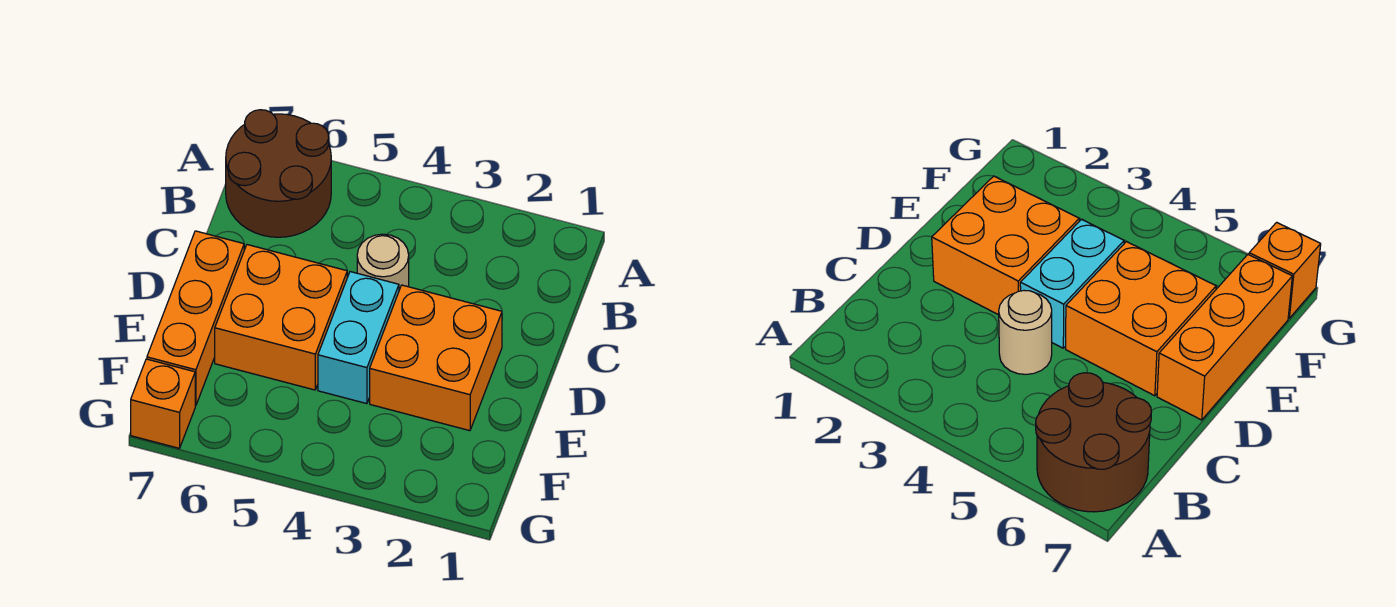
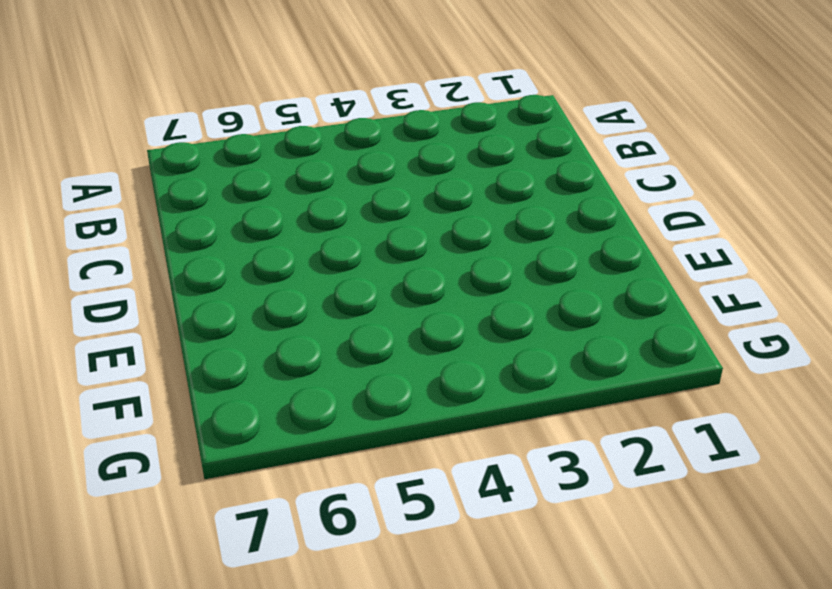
none -> brown 2x2 round brick [226,110,331,237]
none -> tan 1x1 round brick [357,234,409,290]

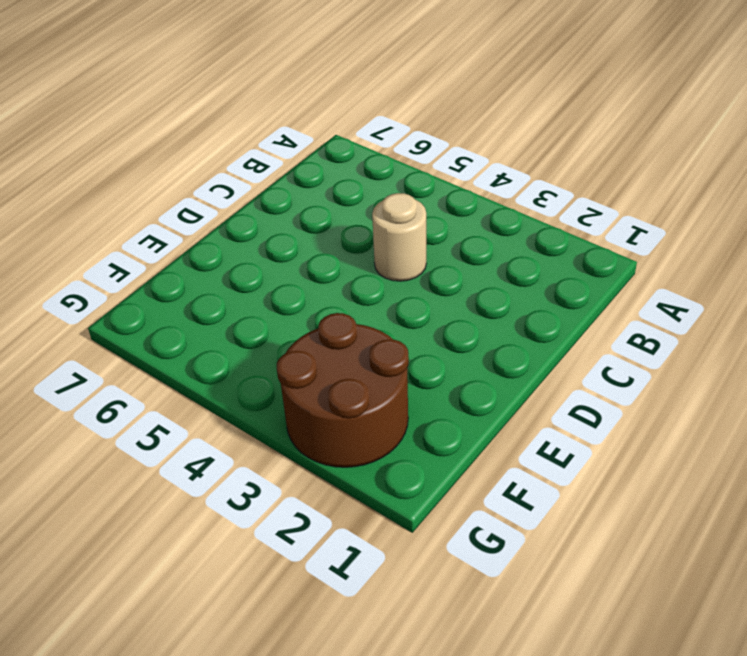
brown 2x2 round brick [277,313,409,467] -> brown 2x2 round brick moved to [226,110,331,237]
none -> orange 2x2 brick [370,285,502,431]
none -> cyan 1x2 brick [318,272,399,404]

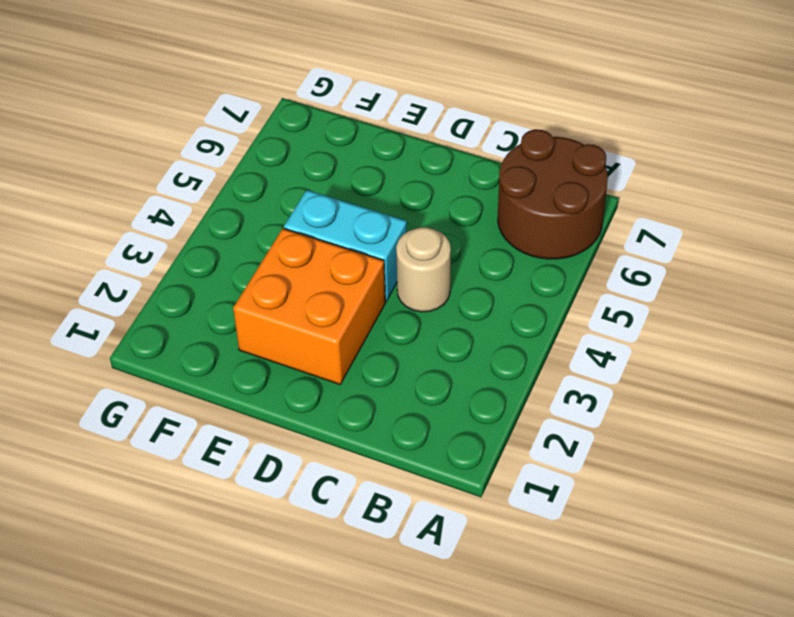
none -> orange 2x2 brick [215,245,347,390]
none -> orange 1x3 brick [147,231,244,406]

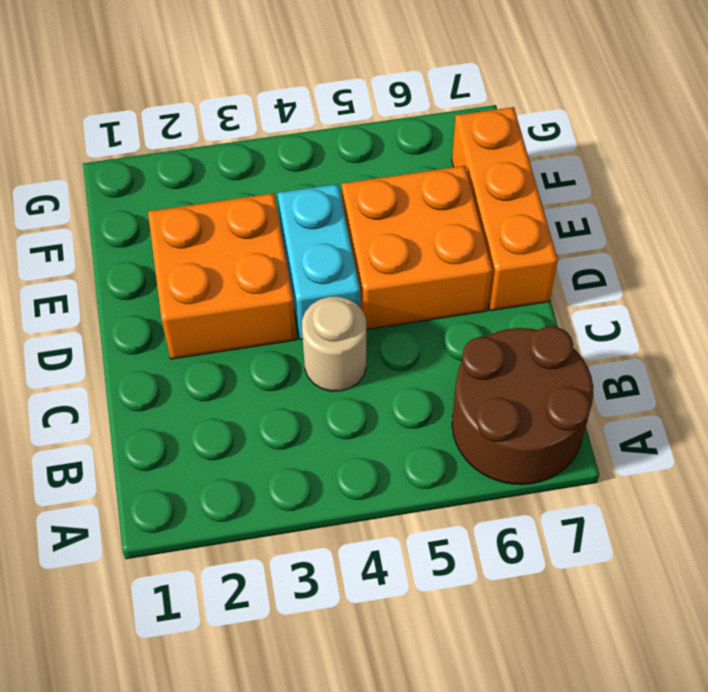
none -> orange 1x1 brick [131,359,195,448]

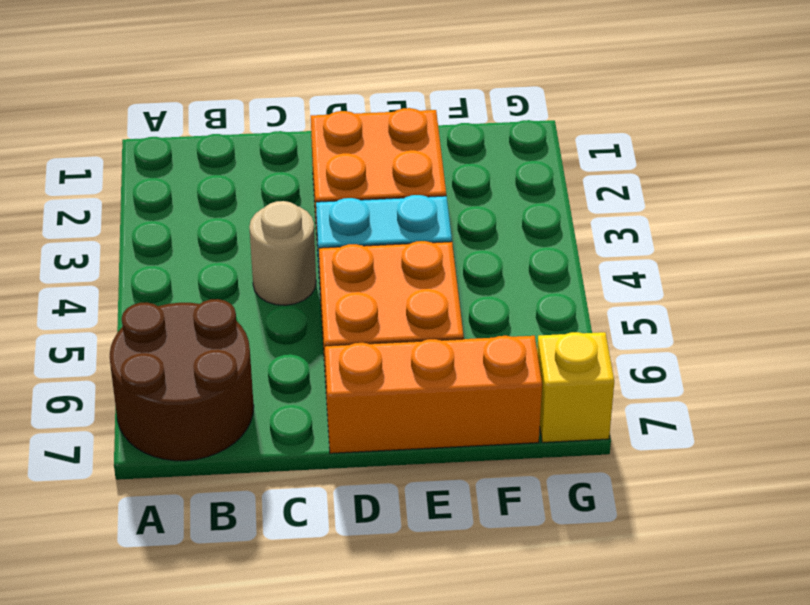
yellow 1x1 brick [537,332,614,442] -> orange 1x1 brick [131,359,195,448]

